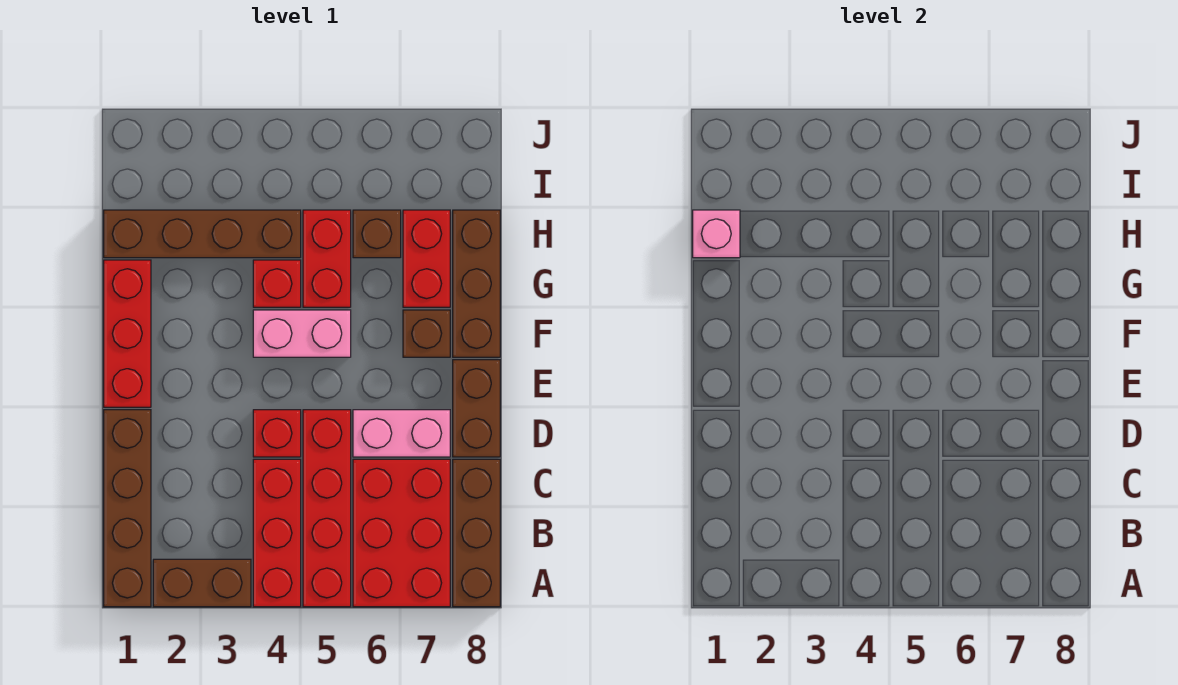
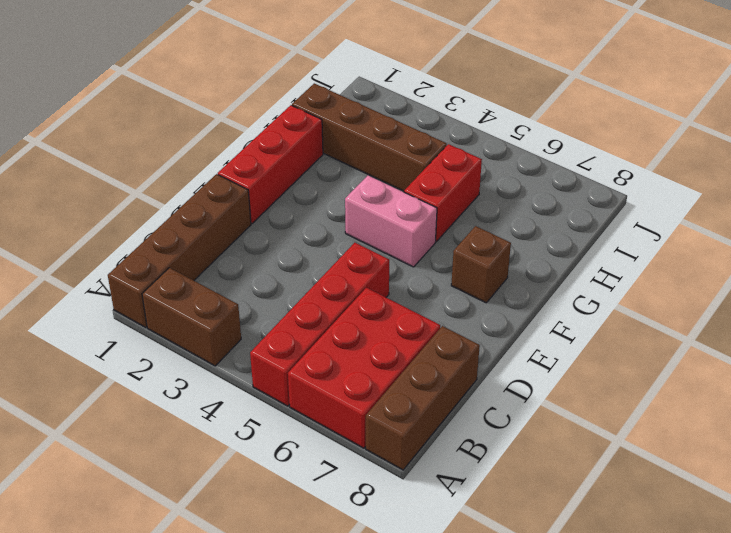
none -> red 1x3 brick [253,459,301,607]
none -> red 1x1 brick [253,410,301,457]
none -> pink 1x2 brick [353,410,450,457]

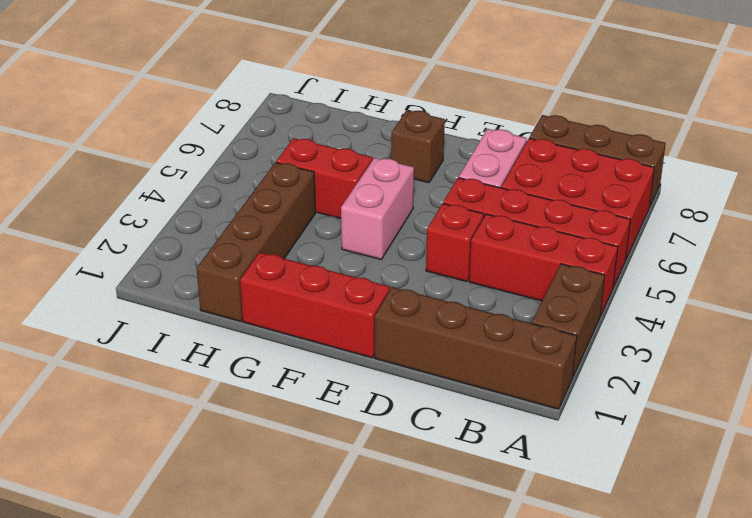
none -> brown 1x2 brick [453,360,500,457]
none -> brown 1x3 brick [453,210,500,357]
none -> red 1x1 brick [253,260,301,307]

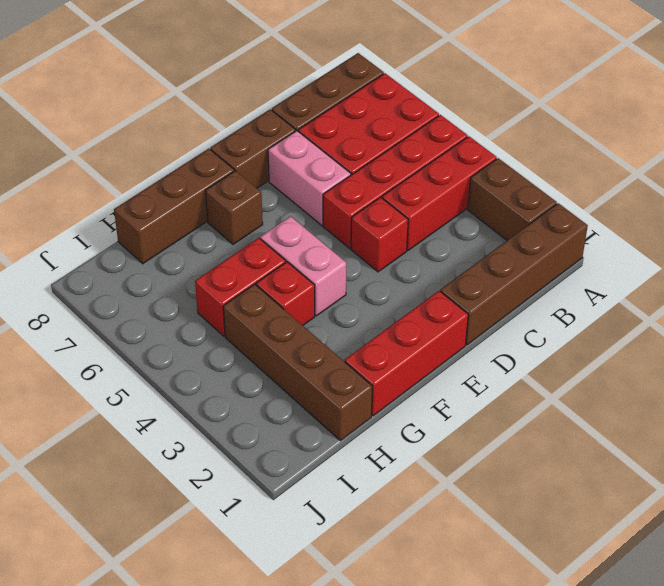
none -> red 1x2 brick [403,210,450,307]
none -> brown 1x1 brick [353,210,401,258]
none -> pink 1x1 brick [693,210,740,258]

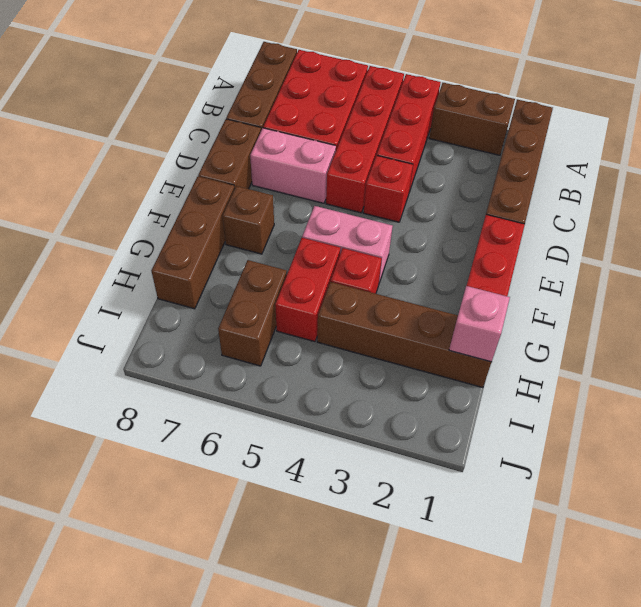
brown 1x2 brick [218,260,287,366] -> brown 1x1 brick [353,210,401,258]
none -> red 1x2 brick [403,210,450,307]

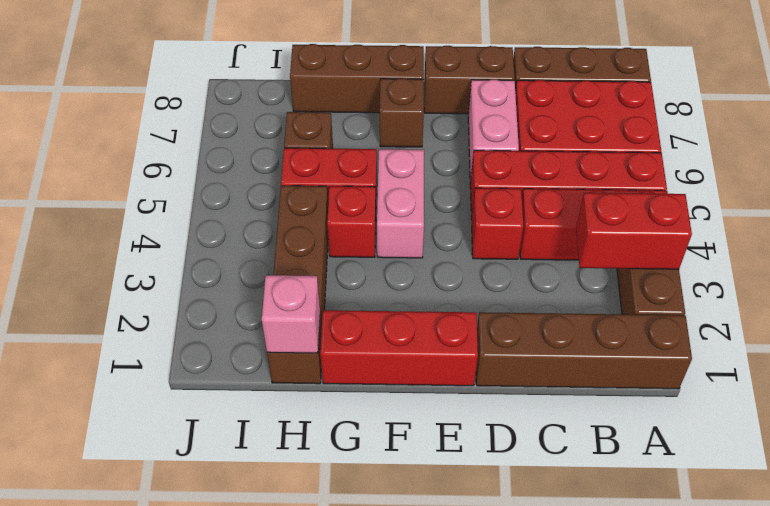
red 1x2 brick [576,193,692,269] -> red 1x2 brick moved to [403,210,450,307]

